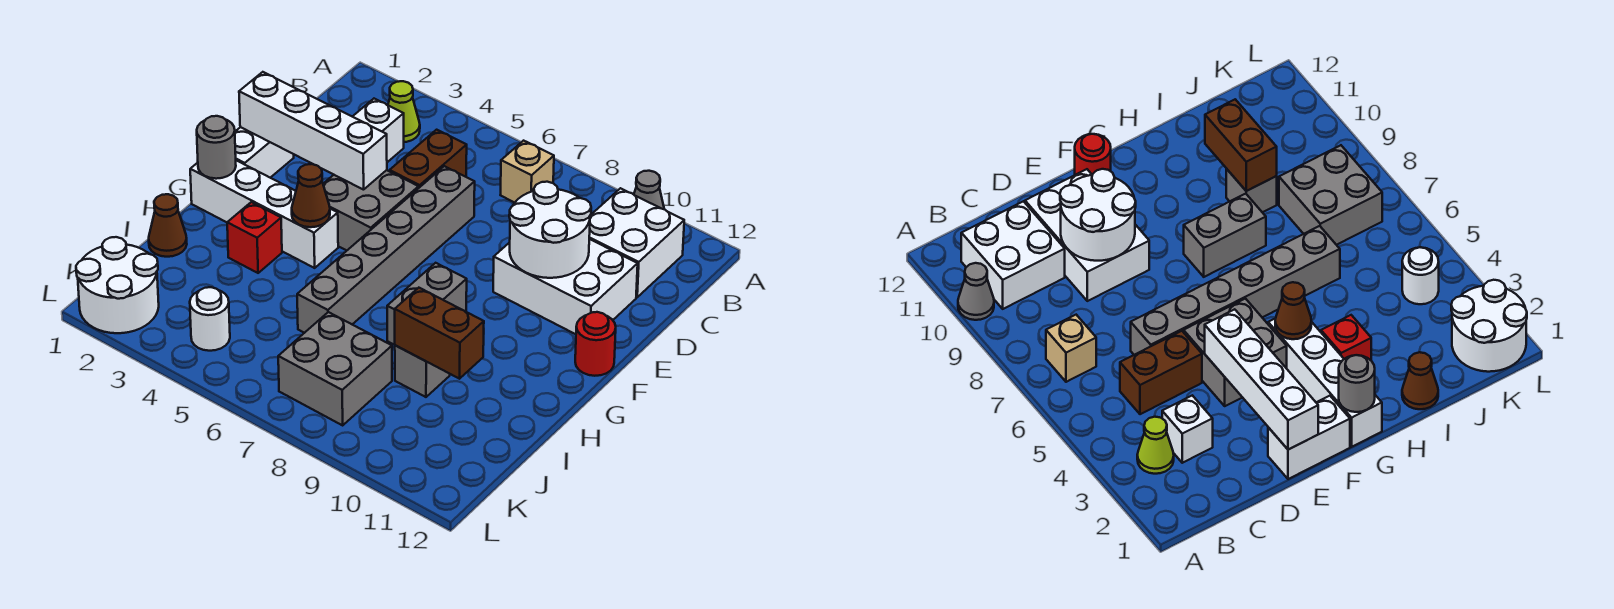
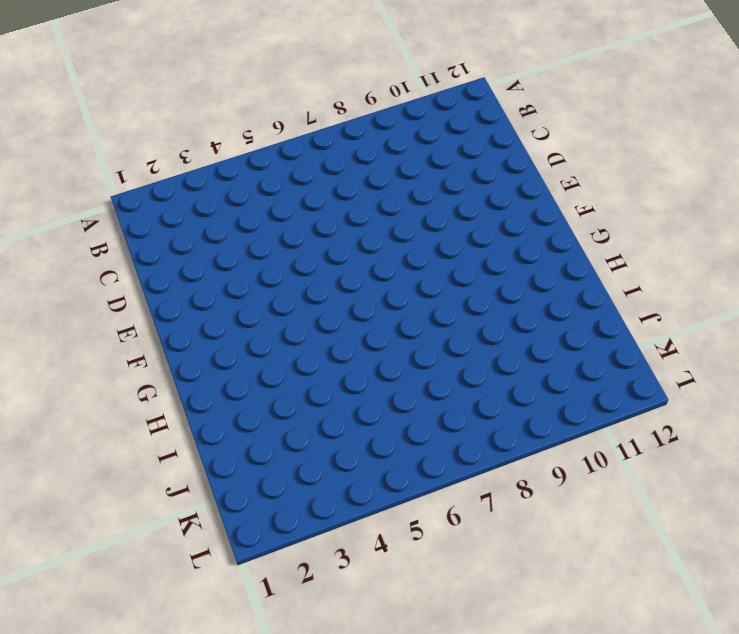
none -> grey 1x1 cone [634,171,664,209]
none -> lime 1x1 cone [388,81,420,142]
none -> tan 1x1 brick [501,141,554,203]

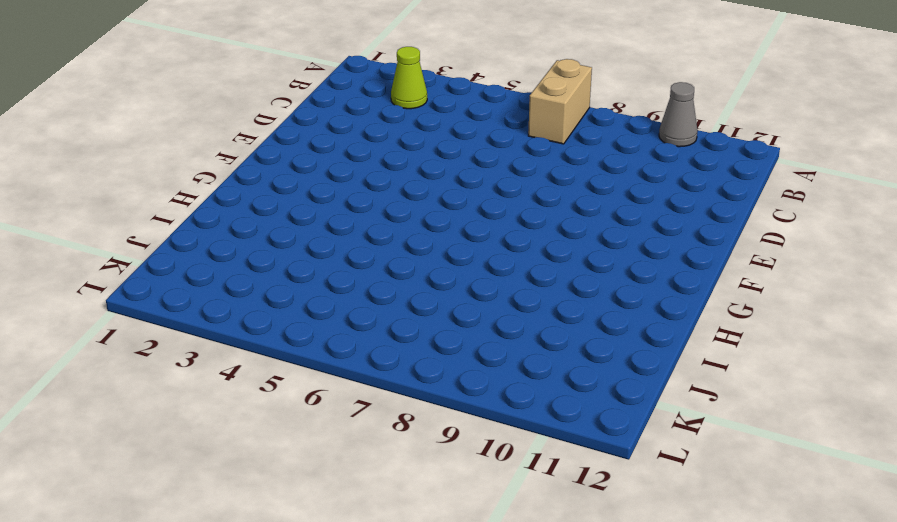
tan 1x2 brick [528,59,592,144] -> tan 1x1 brick [501,141,554,203]
none -> white 2x2 brick [589,188,684,297]
none -> white 1x1 brick [352,99,404,162]
none -> brown 1x2 brick [390,130,467,188]

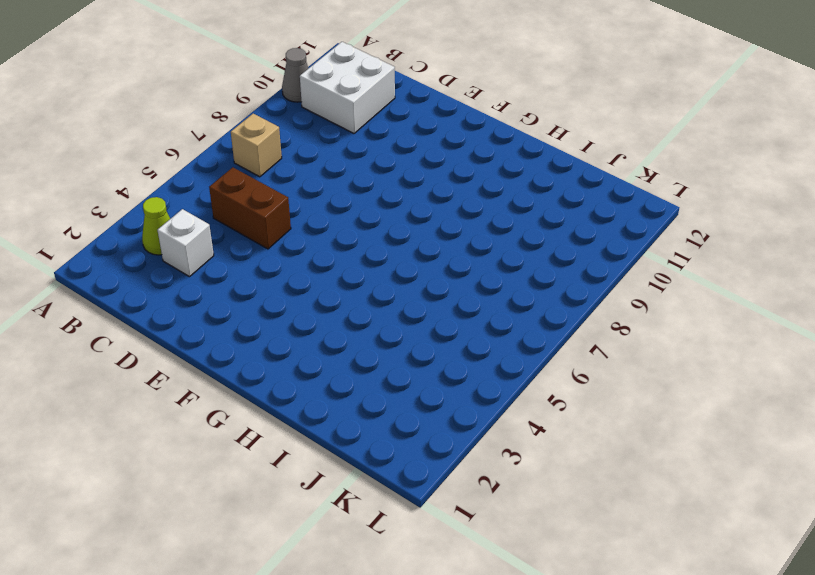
none -> grey 1x6 brick [297,166,475,333]
none -> white 2x3 brick [493,239,638,334]
none -> white 1x2 brick [235,127,294,178]

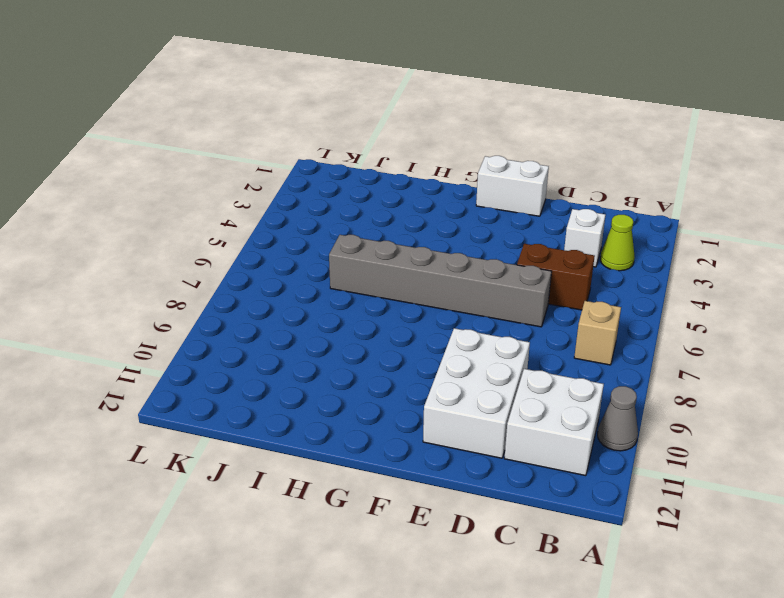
none -> grey 2x2 brick [323,170,419,251]
none -> red 1x1 round brick [575,312,616,376]
none -> white 1x4 brick [190,160,338,268]

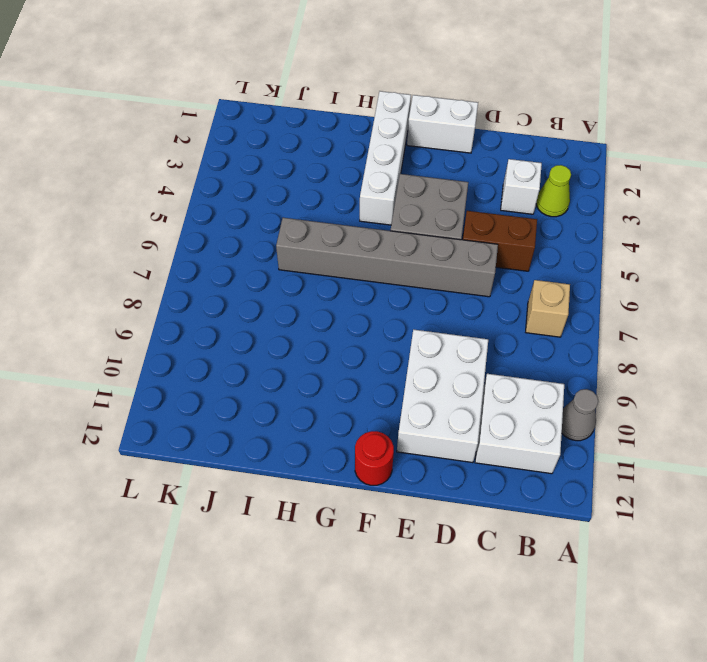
none -> grey 1x2 brick [387,263,467,345]
none -> red 1x1 brick [227,202,282,273]
none -> brown 1x1 cone [149,194,187,257]

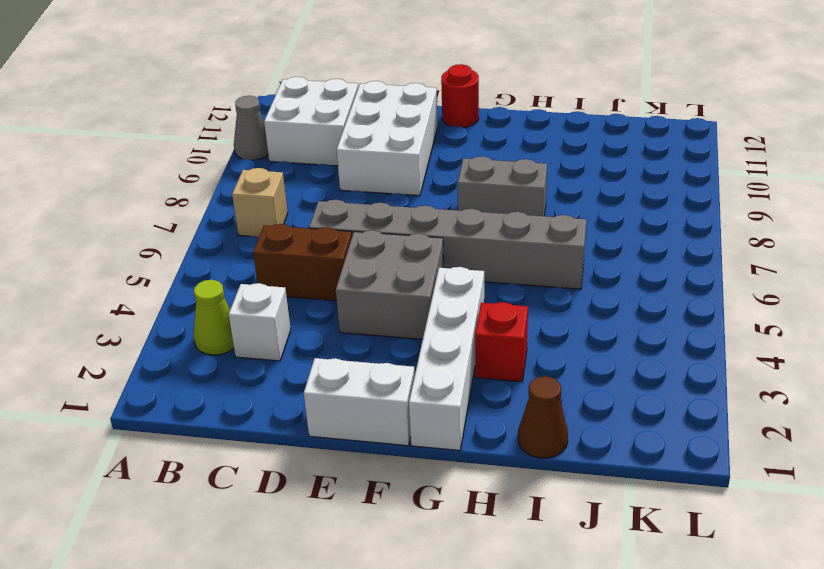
none -> grey 1x1 brick [395,345,450,397]
none -> grey 2x2 brick [278,312,392,425]
none -> white 2x2 round brick [76,237,159,333]

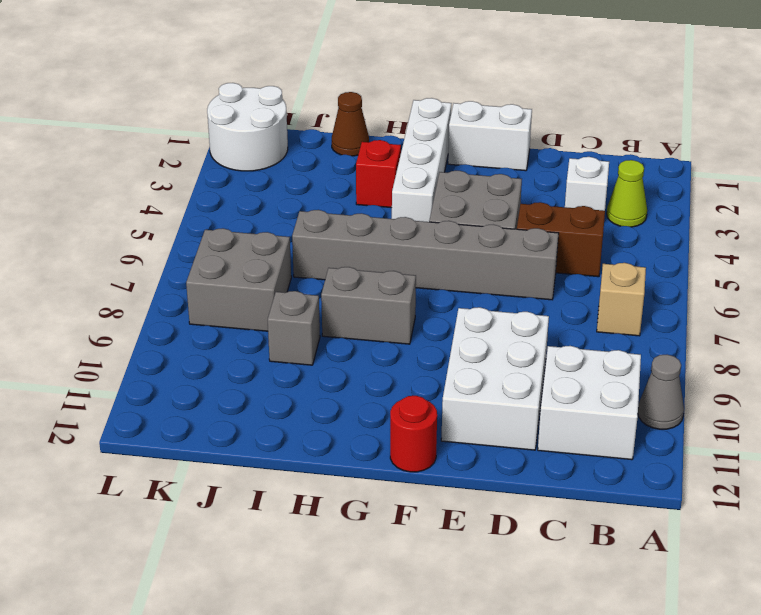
none -> white 1x1 round brick [190,287,230,351]
none -> white 2x2 round brick [509,182,591,278]
none -> white 1x4 brick [239,72,387,190]

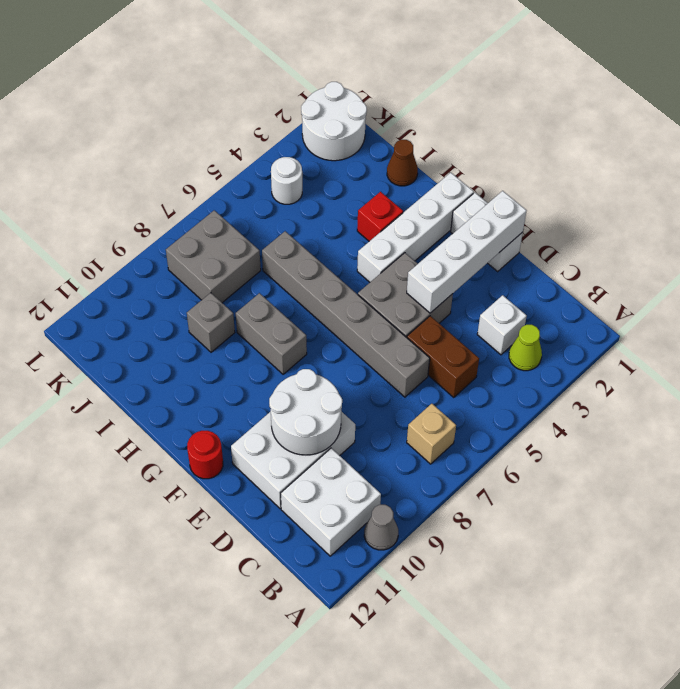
none -> grey 1x1 round brick [197,116,236,179]
none -> brown 1x1 cone [292,164,330,227]
none -> brown 1x2 brick [395,288,484,379]

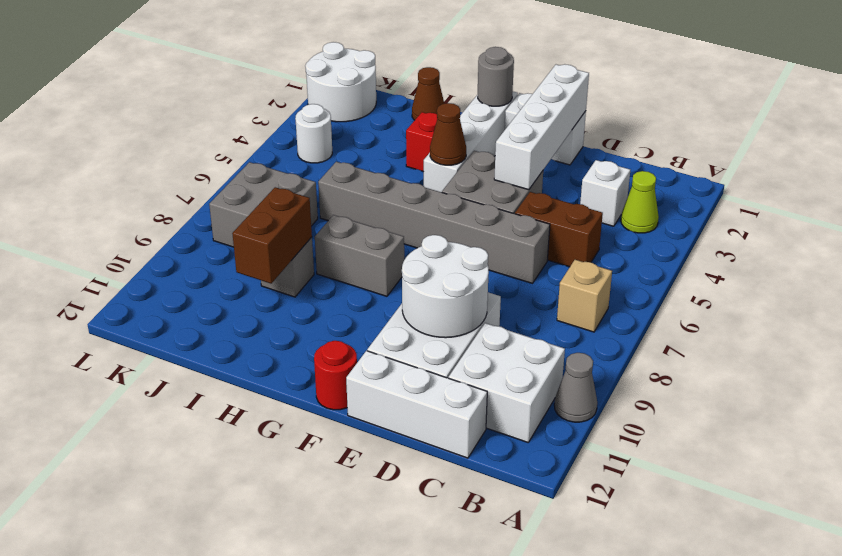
white 1x3 brick [346,351,487,458] -> none

